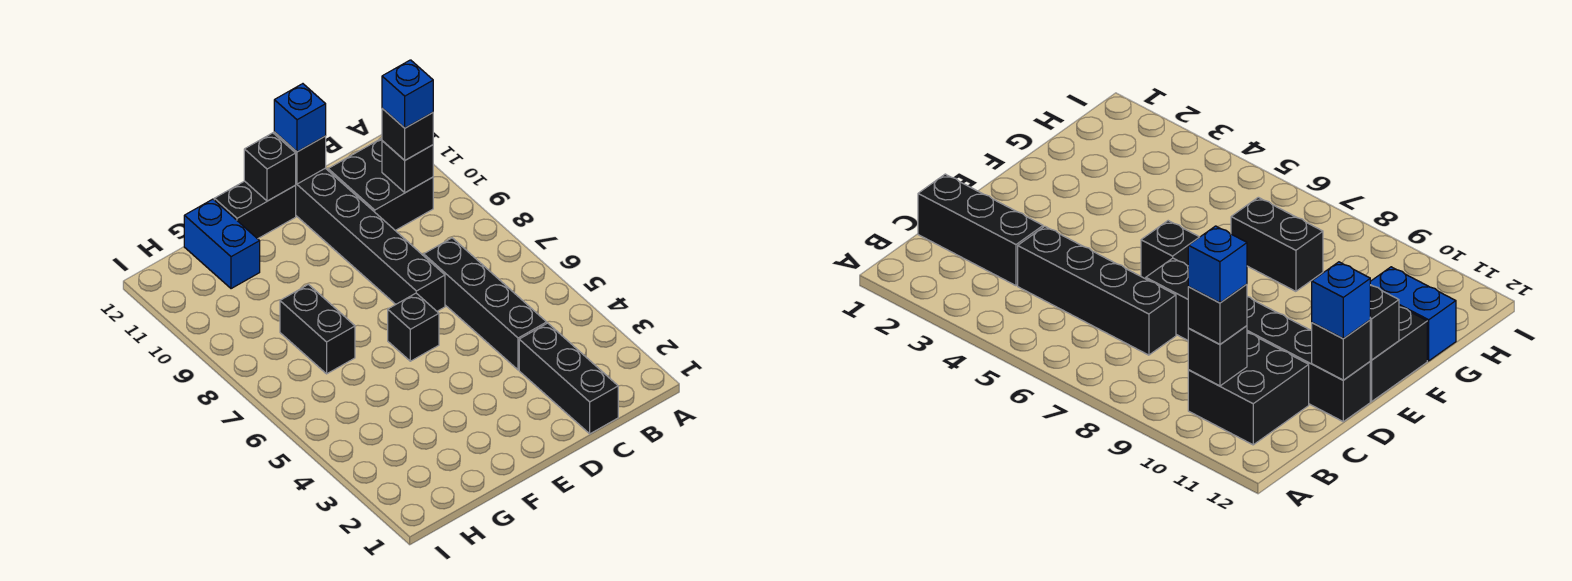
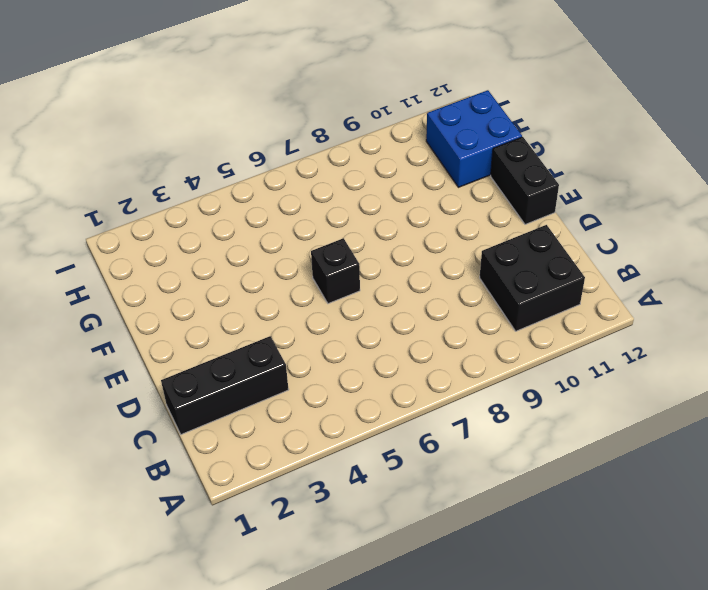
blue 2x2 brick [426,90,522,187] -> blue 1x2 brick [184,199,260,289]
none -> black 1x4 brick [424,238,547,370]
none -> black 1x6 brick [295,168,445,311]
none -> black 1x2 brick [280,285,355,374]

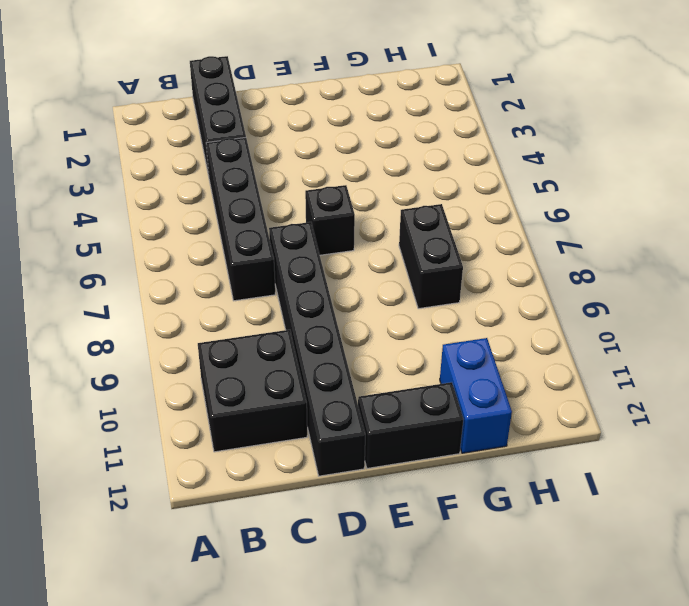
none -> black 1x1 brick [382,141,433,193]
none -> black 1x1 brick [274,132,326,184]
none -> black 1x1 brick [244,133,296,201]

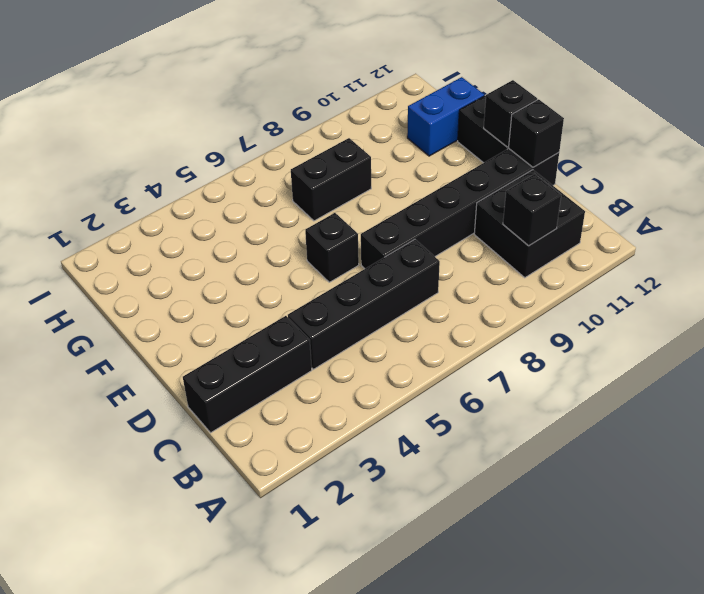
none -> black 1x1 brick [382,109,433,160]
none -> blue 1x1 brick [274,84,326,152]
none -> blue 1x1 brick [382,60,433,128]

